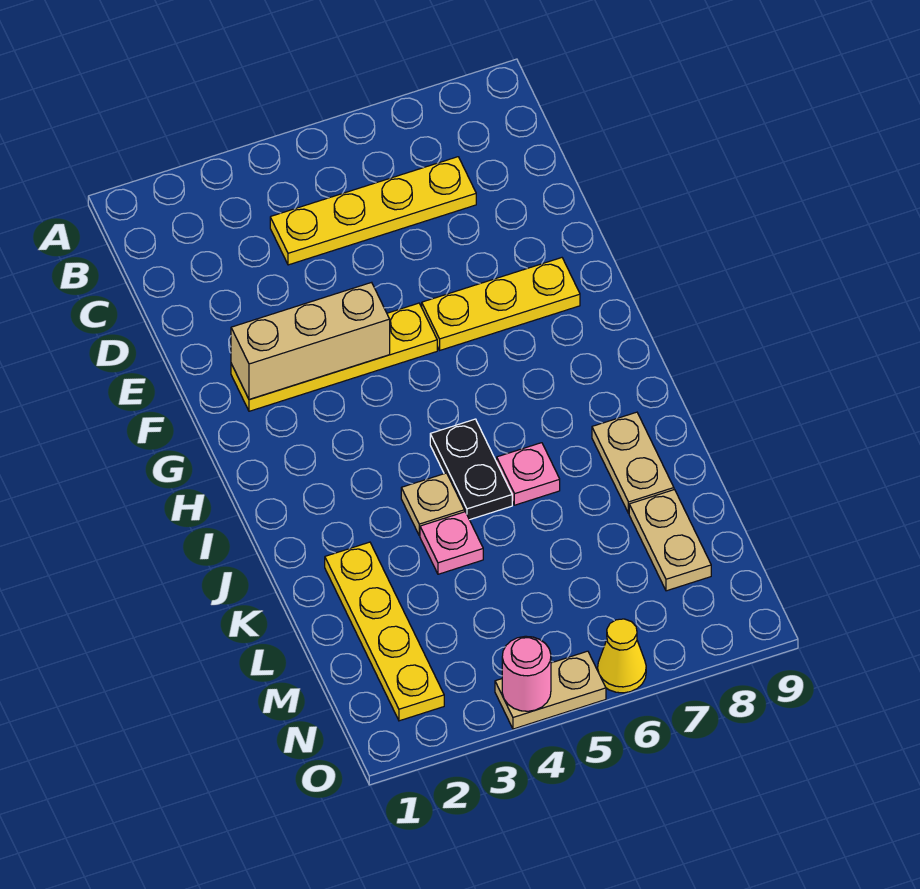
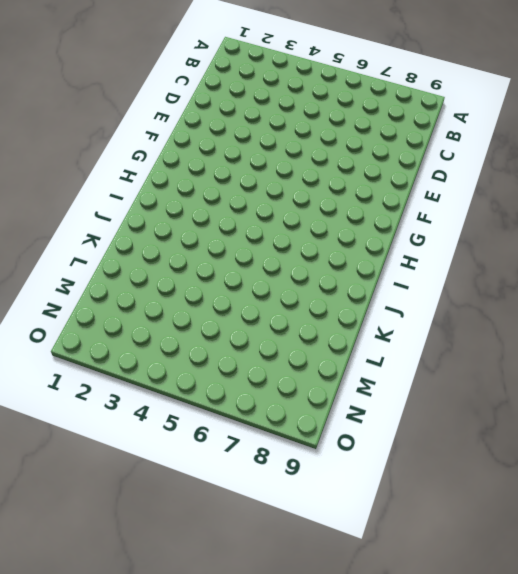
none -> yellow 1x4 plate [270,157,476,265]
none -> yellow 1x4 plate [231,303,437,411]
none -> yellow 1x3 plate [422,258,580,350]

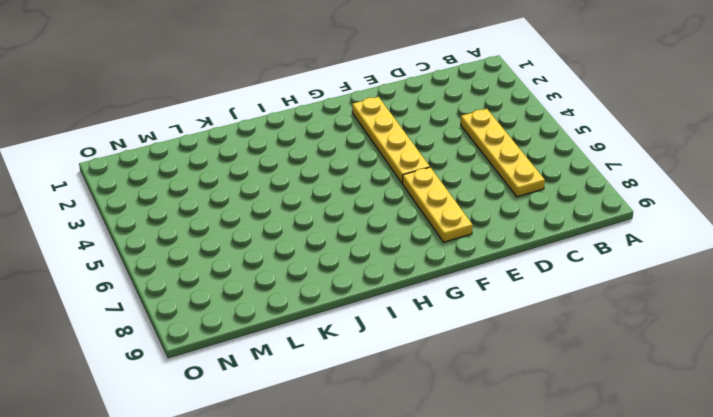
none -> black 1x2 plate [430,419,512,520]
none -> tan 1x1 plate [401,473,465,536]
none -> pink 1x1 plate [497,443,560,505]

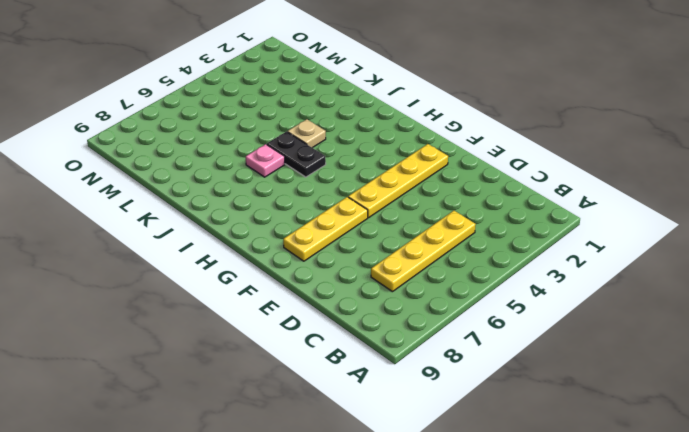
none -> tan 1x2 plate [592,412,674,513]
none -> yellow 1x4 plate [325,542,444,721]
none -> pink 1x1 plate [420,512,483,574]

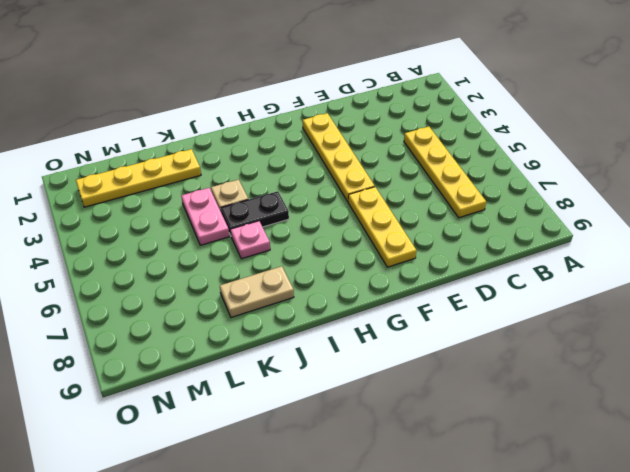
pink 1x2 plate [181,188,229,245] -> pink 1x1 plate [420,512,483,574]
none -> tan 1x2 plate [629,490,711,591]
none -> tan 1x2 plate [495,651,606,729]
none -> yellow 1x1 cone [598,619,646,693]

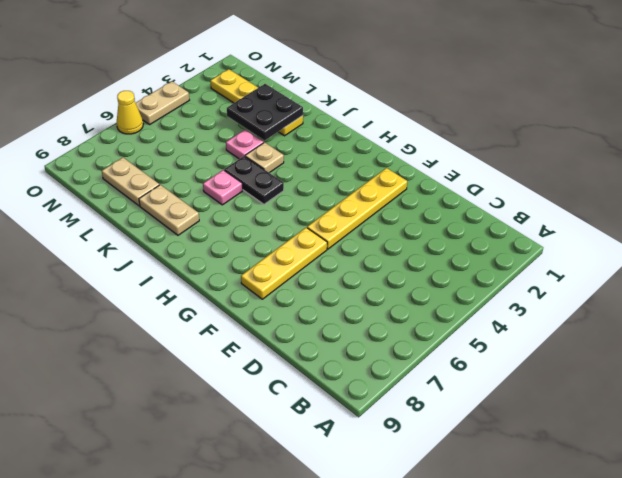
black 2x2 plate [227,84,303,140] -> none
none -> yellow 1x4 plate [270,157,476,265]
none -> tan 1x3 brick [231,282,390,400]
none -> pink 1x1 round brick [502,636,551,711]

